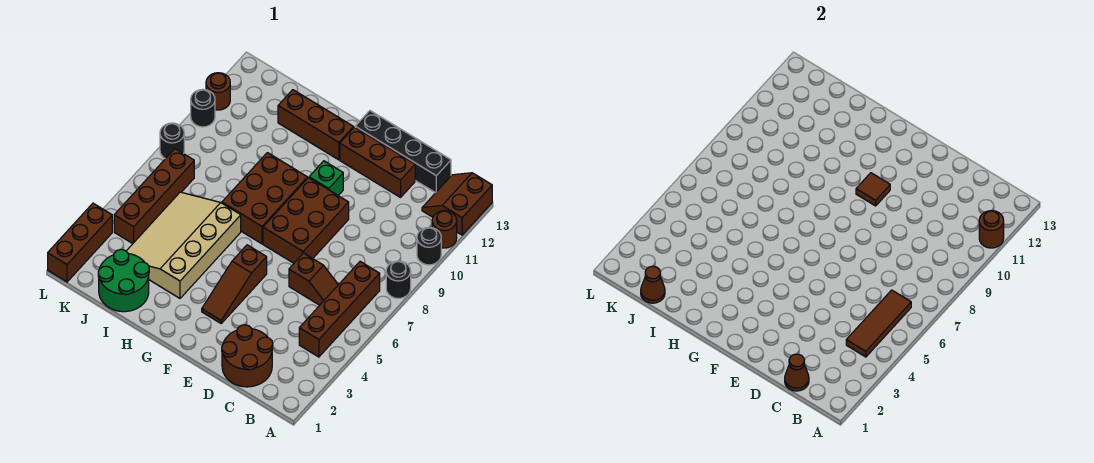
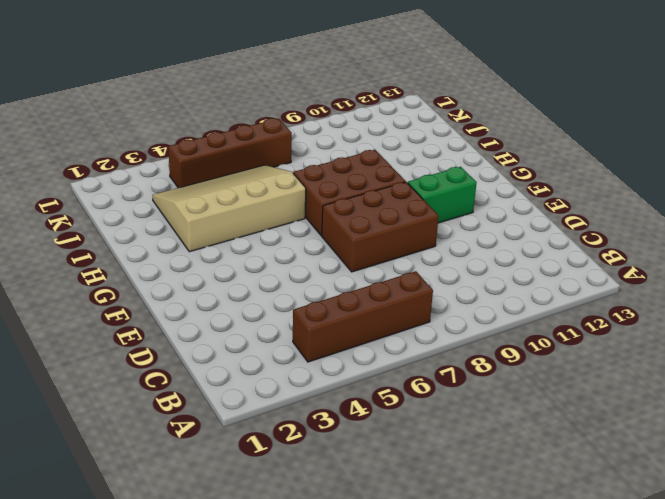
green 1x2 brick [408,167,477,223] -> green 1x1 brick [309,161,343,196]
none -> black 1x1 round brick [386,261,411,299]
none -> black 1x1 round brick [417,227,441,265]
none -> brown 1x1 round brick [432,211,457,248]

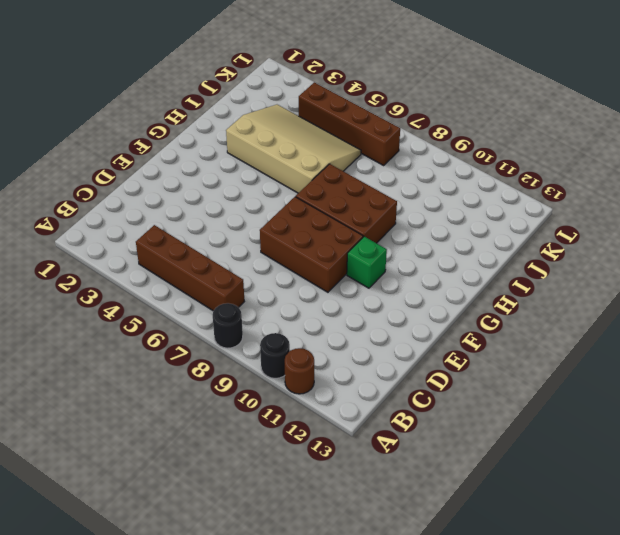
none -> brown 2x2 slope [422,173,492,235]
none -> brown 2x2 round brick [222,325,273,387]
none -> brown 1x2 slope [289,253,338,305]

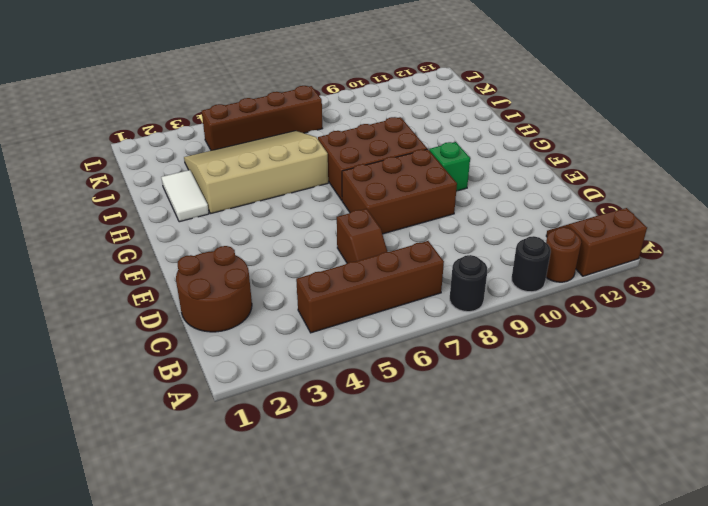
white 1x2 tile [161,170,209,222] -> green 2x2 round brick [98,250,149,312]
none -> black 1x4 brick [355,111,451,193]
none -> brown 1x3 brick [340,127,415,197]
none -> brown 1x3 slope [202,245,267,323]

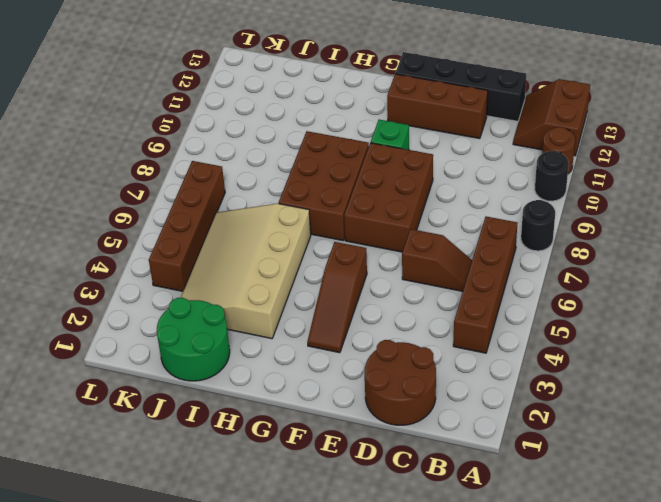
none -> brown 1x3 brick [278,90,353,160]
none -> brown 1x3 brick [48,203,112,282]
none -> black 1x1 round brick [160,123,184,159]

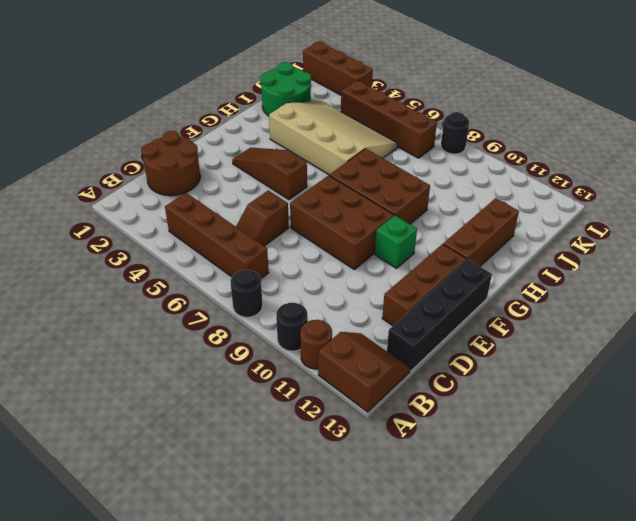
none -> black 1x1 round brick [191,89,215,127]
none -> brown 1x1 round brick [206,73,230,110]
none -> brown 1x1 round brick [979,211,1004,248]

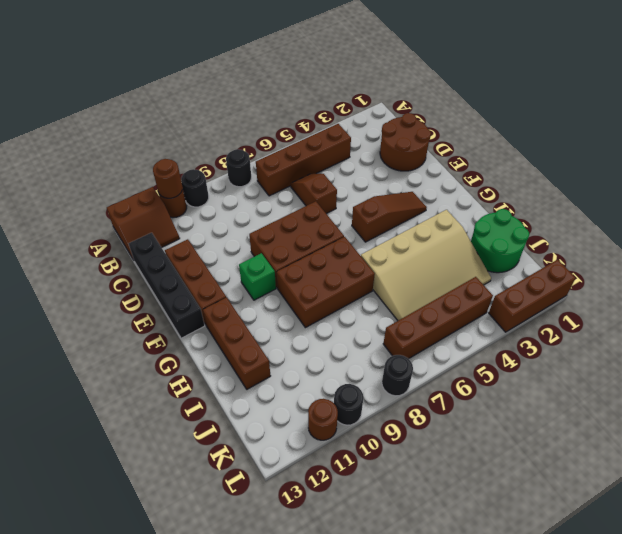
none -> brown 1x3 tile [846,290,911,357]
none -> brown 1x1 cone [785,354,809,391]
none -> brown 1x1 tile [856,173,890,206]

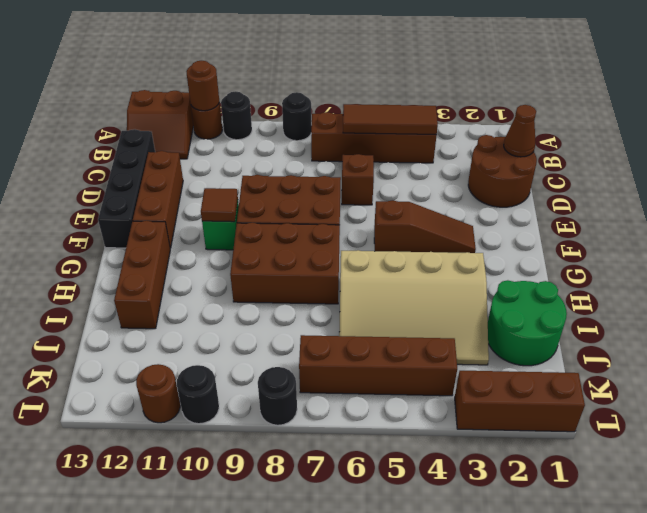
none -> brown 1x1 cone [641,266,665,303]

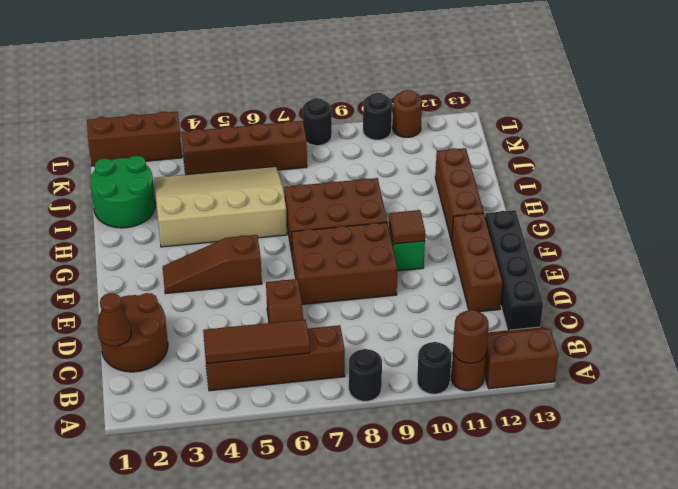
none -> brown 1x1 cone [641,266,665,303]

